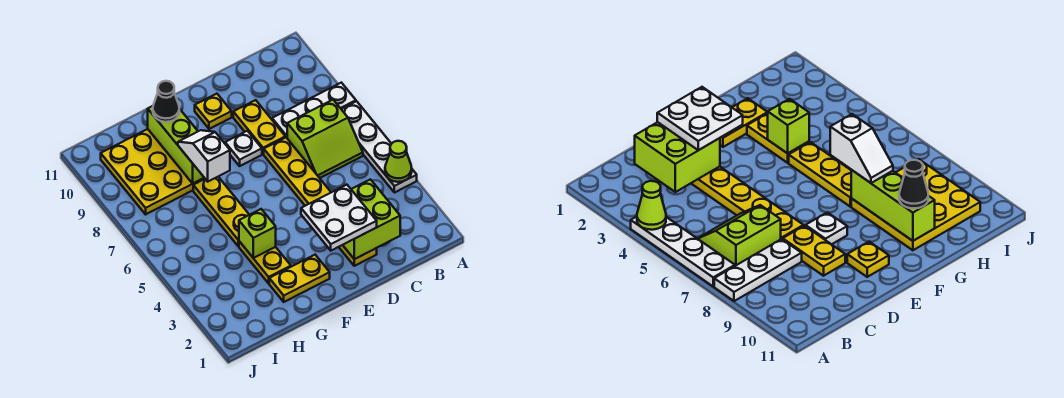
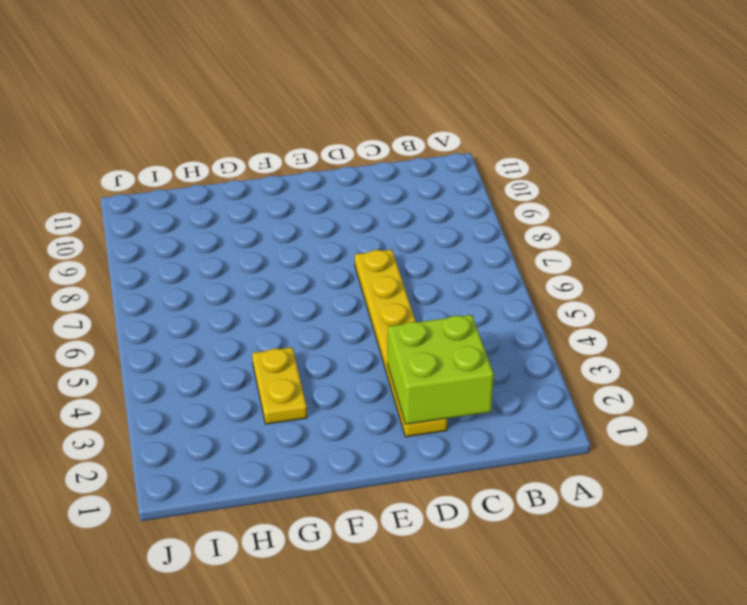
none -> white 1x4 plate [341,101,417,193]
none -> white 1x3 plate [272,83,356,138]
none -> lime 2x2 slope [287,100,363,178]

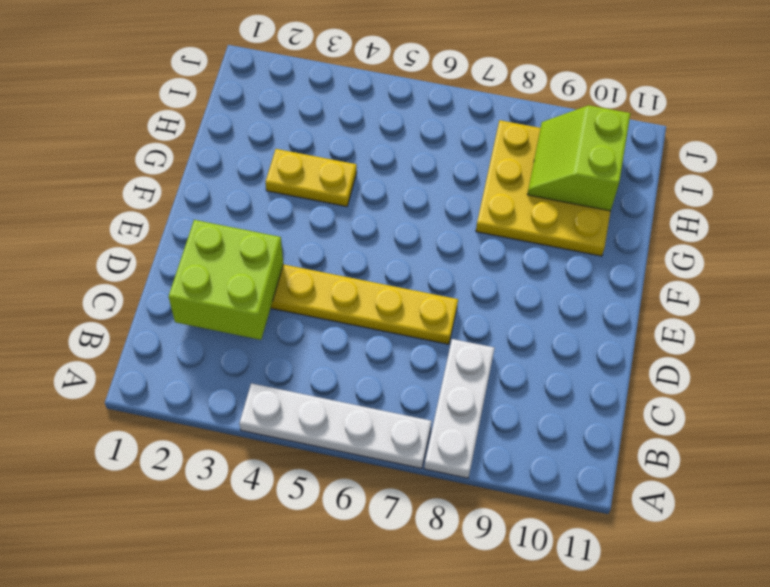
lime 2x2 slope [527,105,631,211] -> lime 2x2 slope moved to [287,100,363,178]
none -> yellow 1x2 plate [233,100,285,154]
none -> white 1x1 plate [225,131,262,166]
none -> yellow 1x1 plate [195,94,232,129]

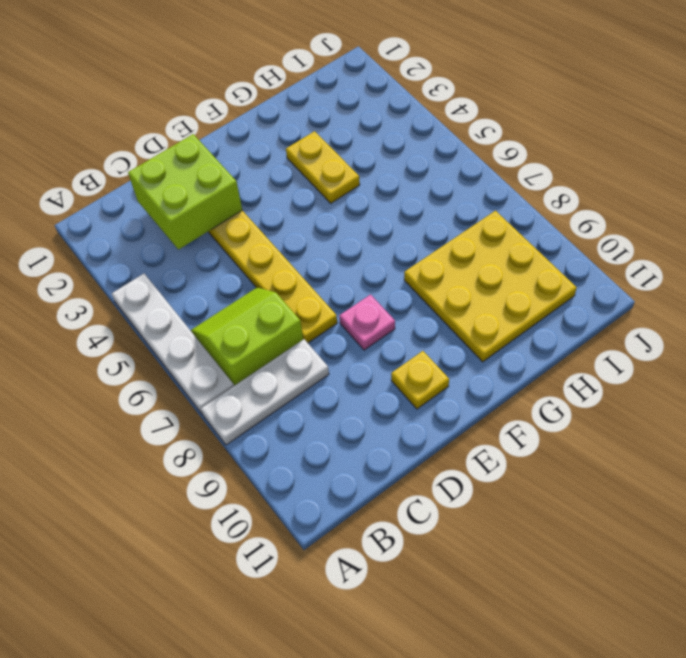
pink 1x1 plate [339,295,395,350] -> white 1x1 plate [225,131,262,166]
none -> yellow 1x2 plate [233,100,285,154]
none -> yellow 1x2 plate [269,255,330,302]
none -> yellow 1x3 plate [193,177,249,246]

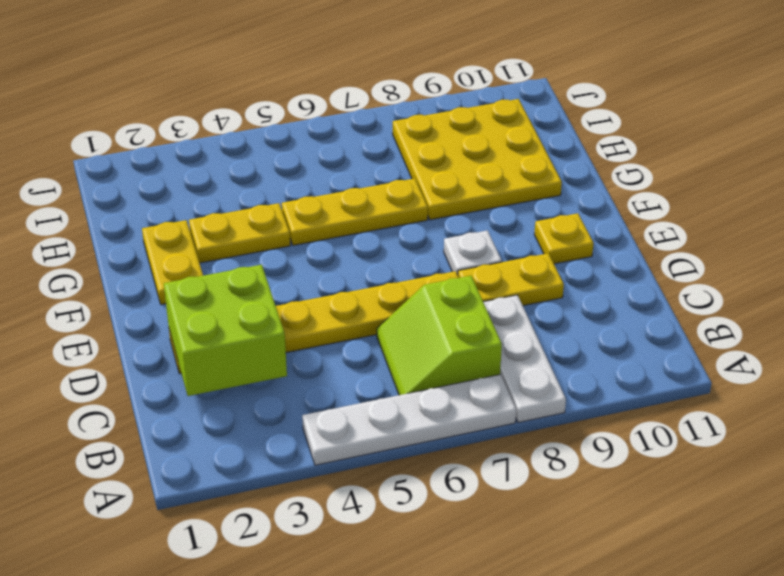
none -> lime 1x1 cone [385,141,412,182]
none -> lime 1x1 brick [239,209,276,258]
none -> lime 1x3 brick [148,106,204,184]

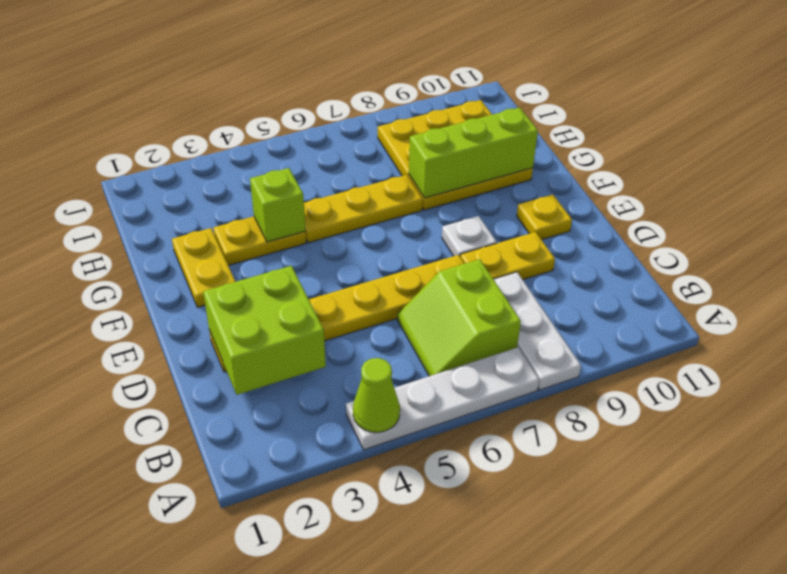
none -> white 2x2 plate [301,185,377,251]
none -> white 1x2 slope [178,130,230,181]
none -> black 1x1 cone [153,81,179,122]

